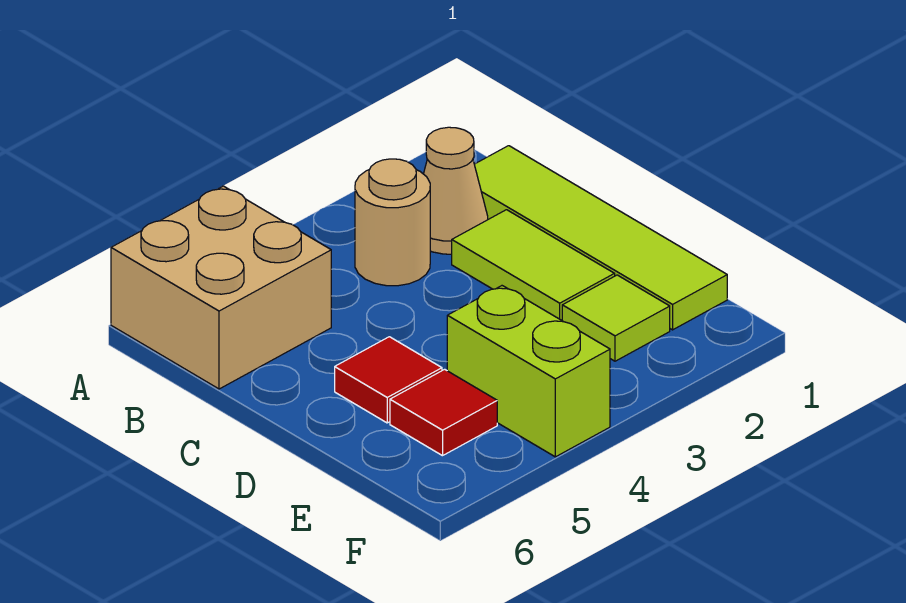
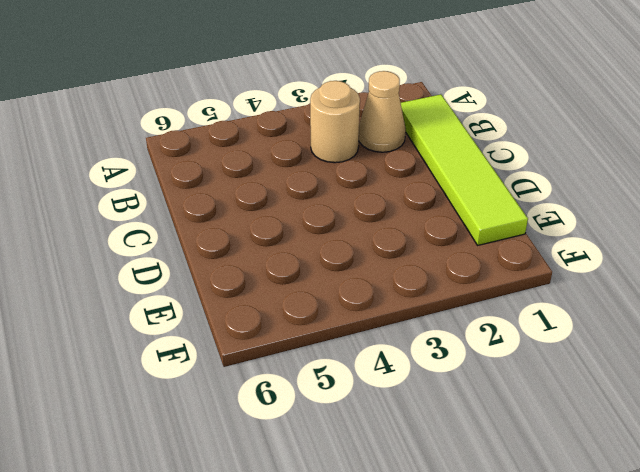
none -> tan 2x2 brick [111,186,331,389]
none -> lime 1x2 tile [452,210,615,320]

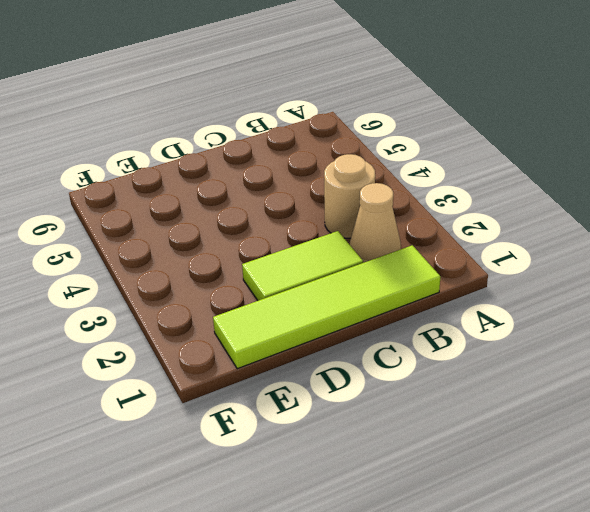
none -> tan 2x2 brick [111,186,331,389]
none -> red 1x1 tile [335,337,442,423]

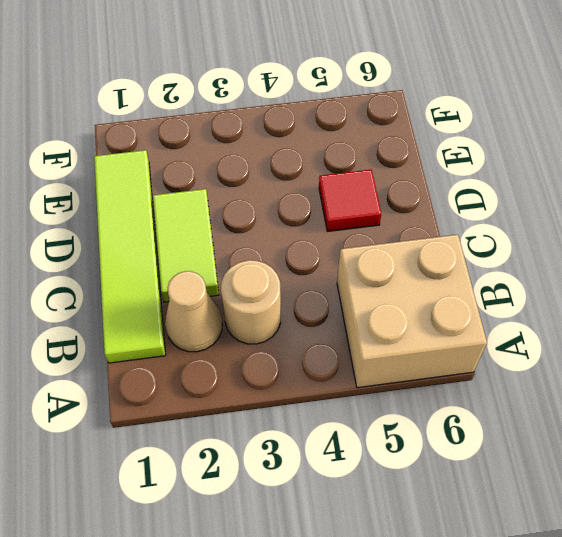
none -> lime 1x1 tile [562,275,670,361]
none -> lime 1x2 brick [447,286,610,457]

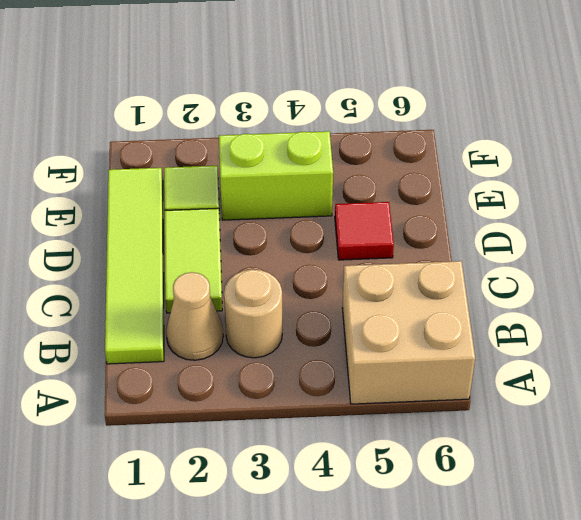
lime 1x2 brick [219,131,333,220] -> lime 1x2 brick turned to [447,286,610,457]
none -> red 1x1 tile [390,369,497,456]

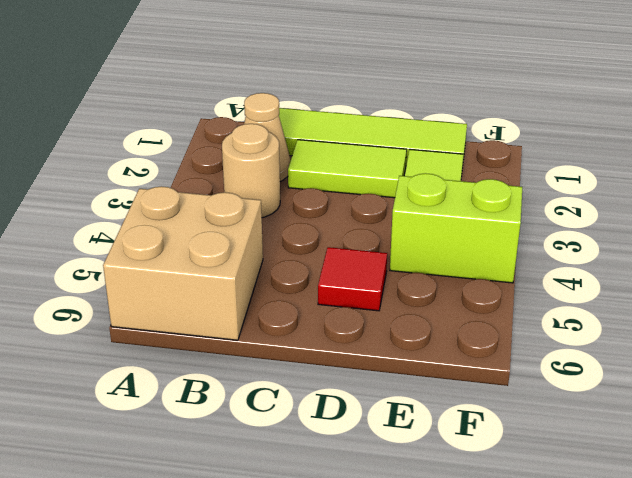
none -> red 1x1 tile [390,369,497,456]

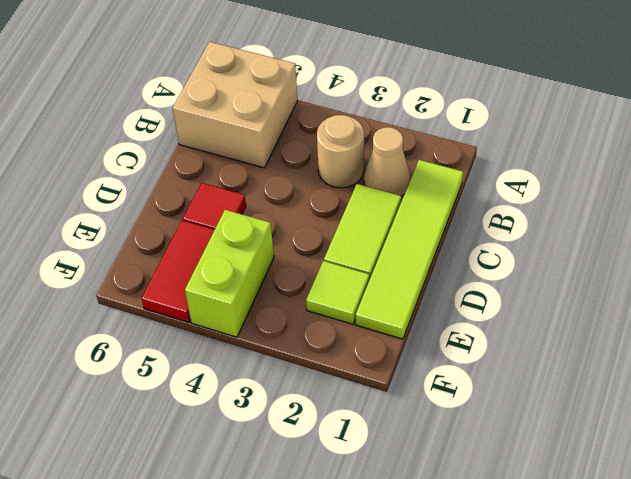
red 1x2 tile [142,220,214,322] -> red 1x1 tile [390,369,497,456]

